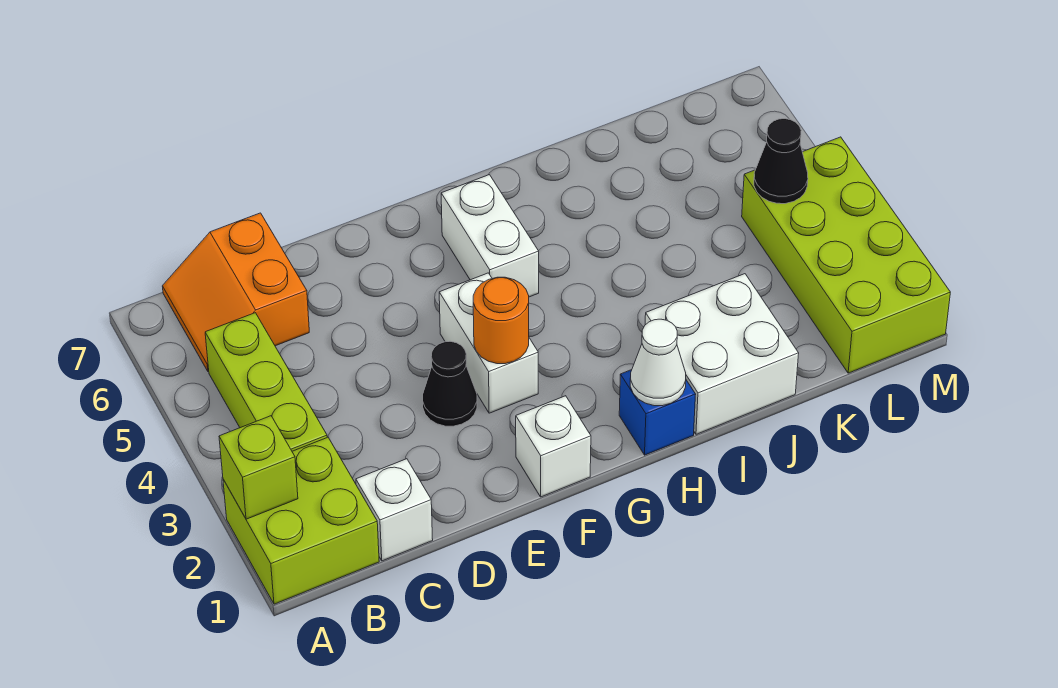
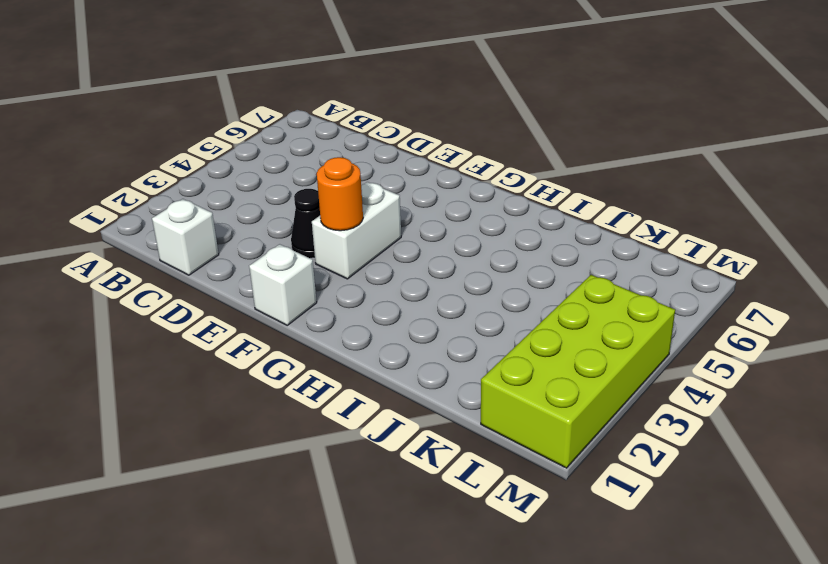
none -> lime 2x2 brick [223,437,379,604]
none -> lime 1x3 brick [205,313,327,451]
none -> orange 2x2 slope [162,213,309,372]

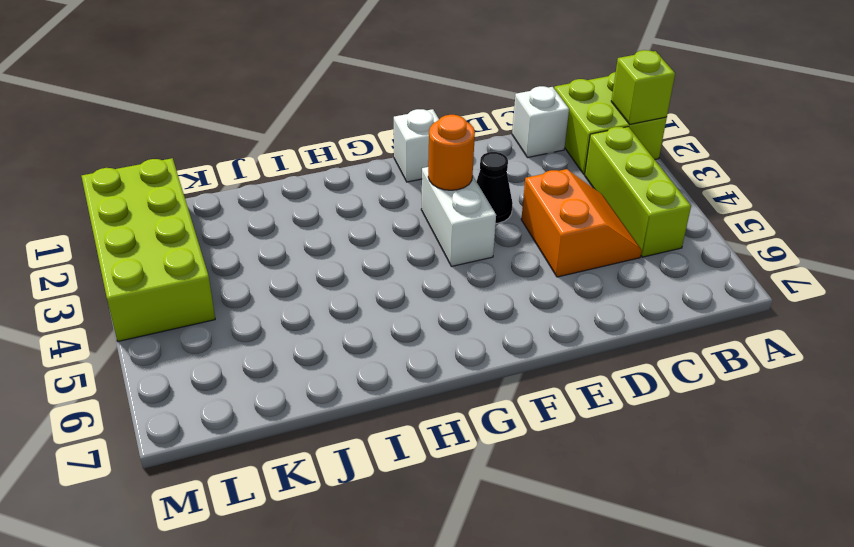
orange 2x2 slope [521,169,642,277] -> orange 2x2 slope moved to [162,213,309,372]
none -> white 1x2 brick [441,175,539,297]
none -> blue 1x1 brick [619,370,696,455]
none -> white 2x2 brick [645,274,799,434]

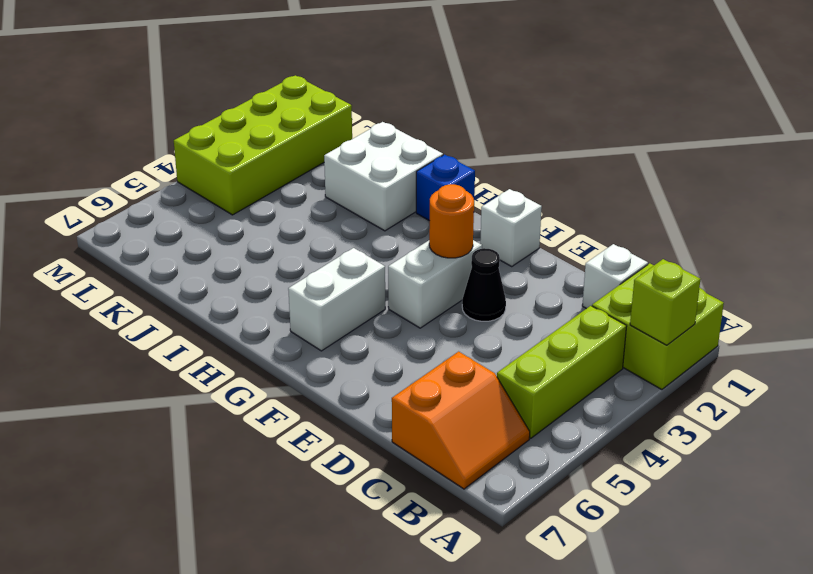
none -> white 1x1 cone [630,319,686,406]
none -> black 1x1 cone [754,119,808,204]

